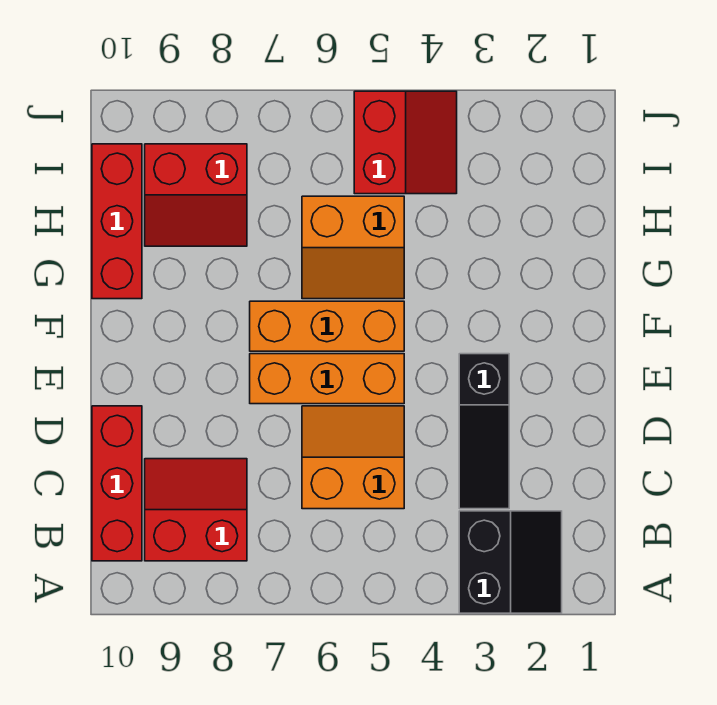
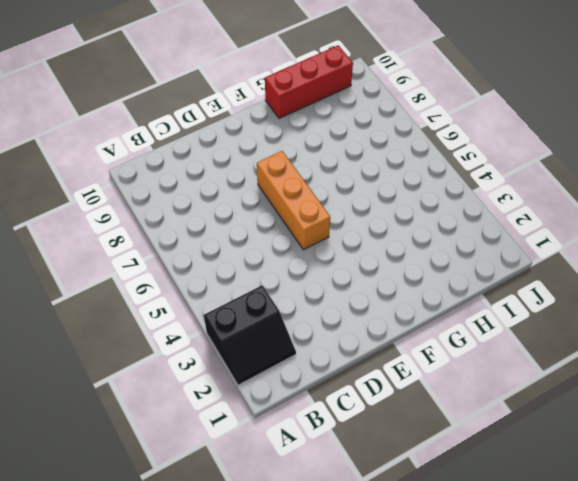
none -> red 2x2 slope [145,459,247,561]
none -> red 1x3 brick [92,406,142,561]

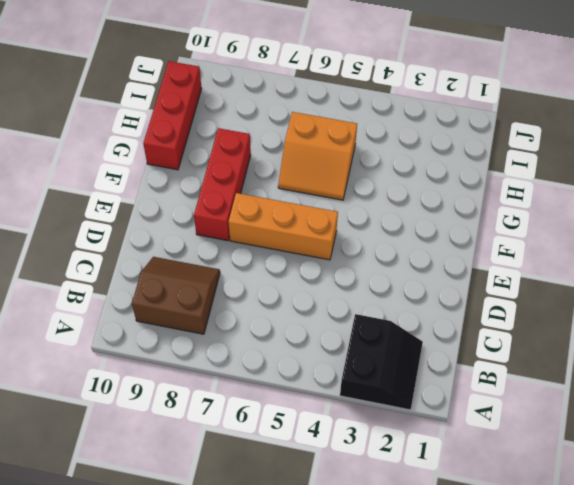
brown 2x2 slope [132,257,220,334] -> red 2x2 slope [145,459,247,561]
red 1x3 brick [194,128,251,241] -> red 1x3 brick moved to [92,406,142,561]
none -> black 1x3 slope [459,354,509,509]
none -> orange 2x2 slope [302,406,404,509]

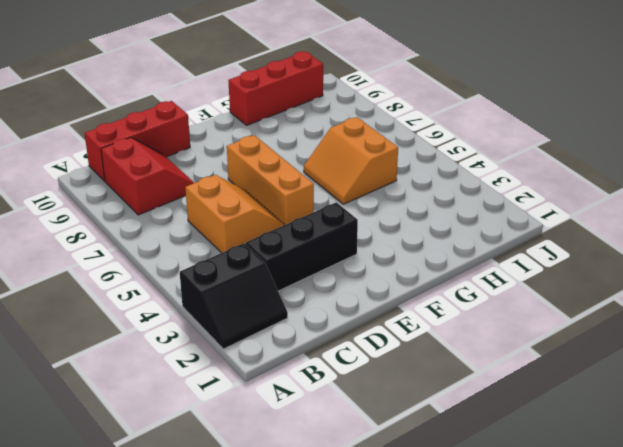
black 1x3 brick [246,202,358,291] -> black 1x3 slope [459,354,509,509]
none -> orange 1x3 brick [250,301,404,351]
none -> red 2x2 slope [145,144,247,246]

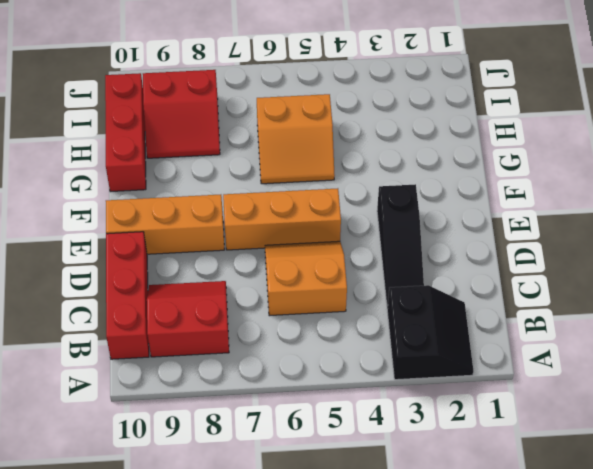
orange 1x3 brick [106,195,224,254] -> orange 1x3 brick moved to [250,301,404,351]
none -> red 2x2 slope [354,91,457,194]

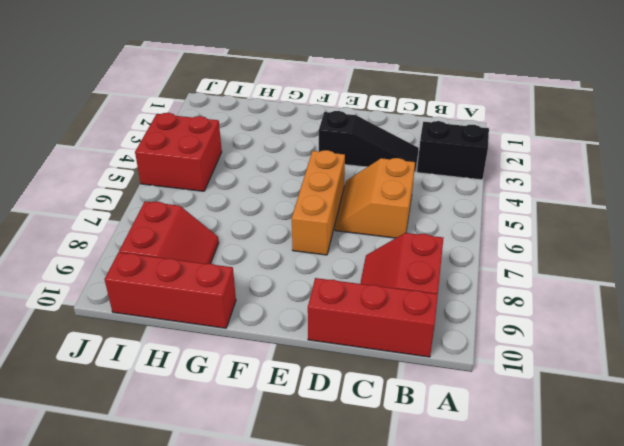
red 2x2 brick [135,113,222,191] -> red 2x2 slope [354,91,457,194]
none -> orange 1x3 brick [250,301,404,351]
none -> orange 2x2 slope [302,196,404,299]

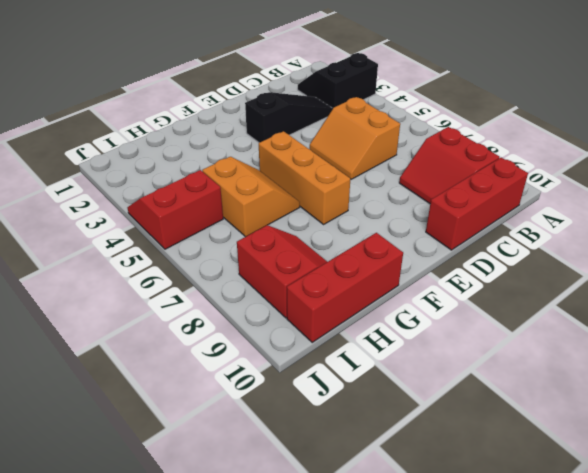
none -> orange 1x3 brick [250,354,404,404]

